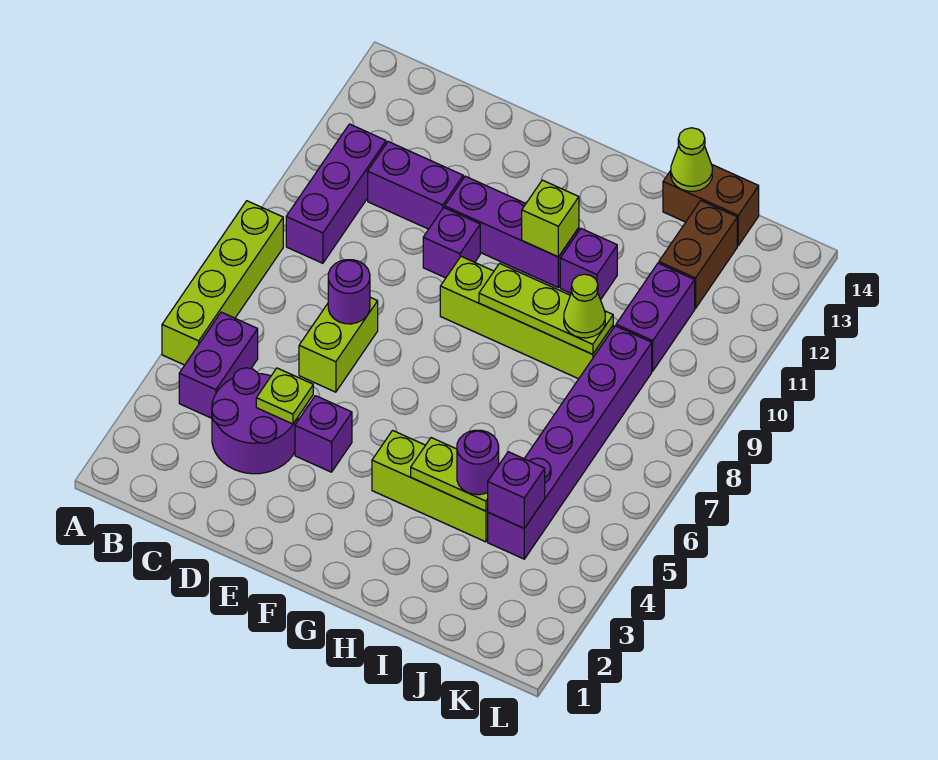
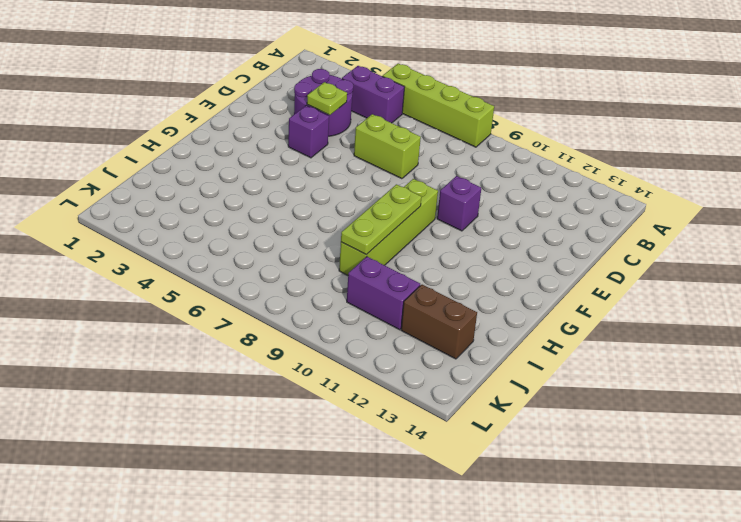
none -> purple 1x3 brick [286,124,386,263]
none -> purple 1x2 brick [368,142,463,229]
none -> purple 1x3 brick [445,176,579,287]

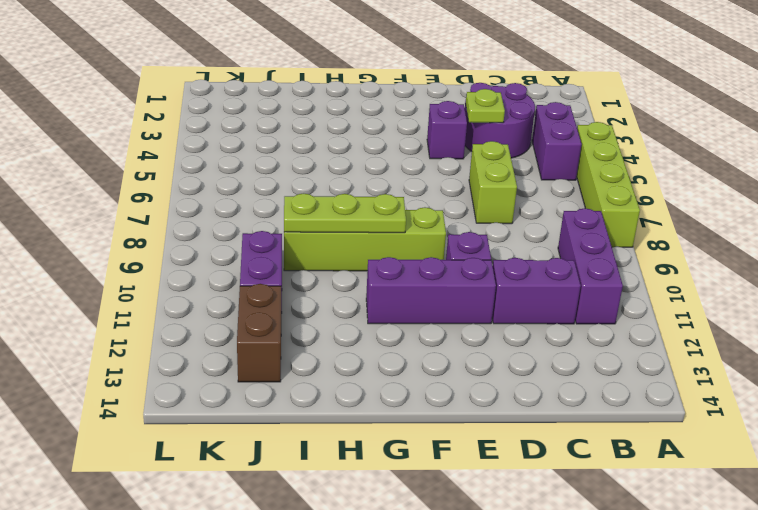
none -> lime 1x3 brick [372,430,488,542]
none -> purple 1x1 brick [560,229,617,300]
none -> brown 1x2 brick [663,165,759,246]

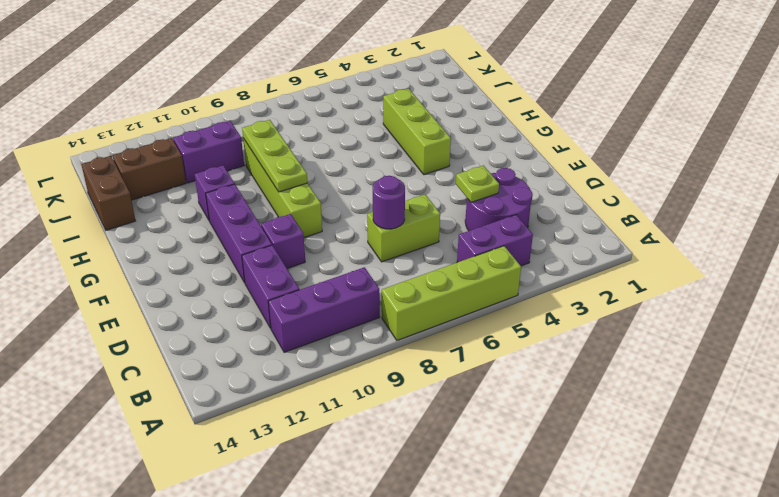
none -> purple 1x1 brick [295,396,352,472]
none -> purple 1x6 brick [488,326,652,559]
none -> lime 1x1 brick [522,180,579,257]

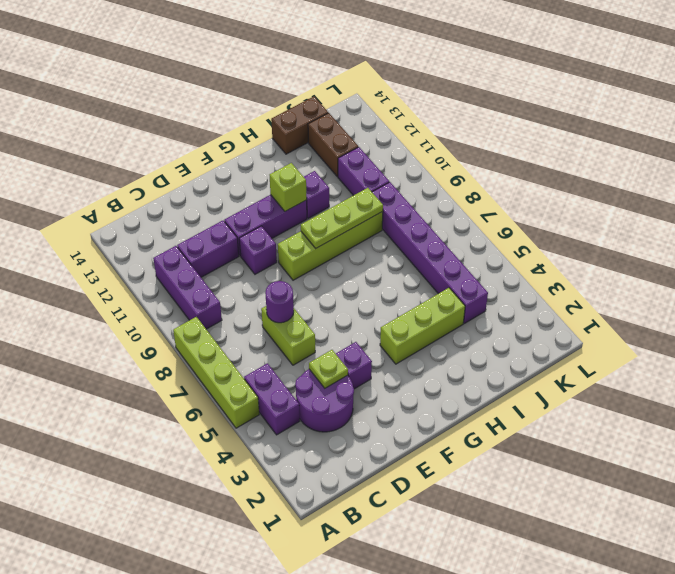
none -> lime 1x2 plate [411,438,488,511]
none -> lime 1x1 cone [671,128,712,191]
none -> purple 1x1 brick [488,452,545,528]

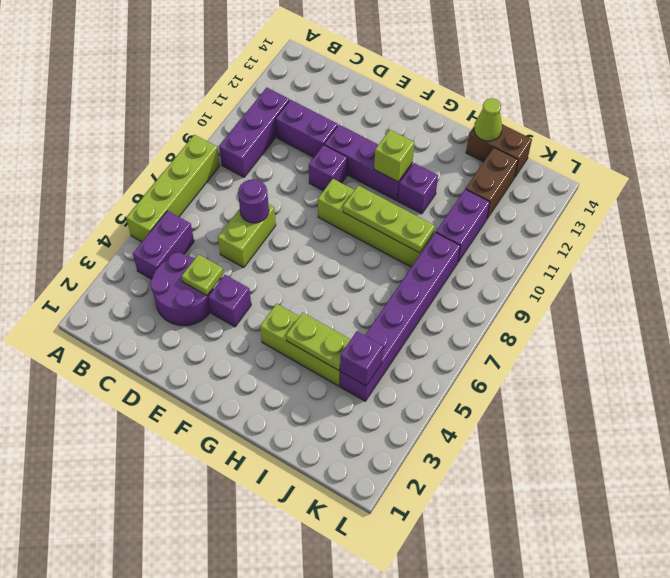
none -> purple 1x1 round brick [457,430,499,495]
none -> lime 1x1 cone [564,274,605,338]

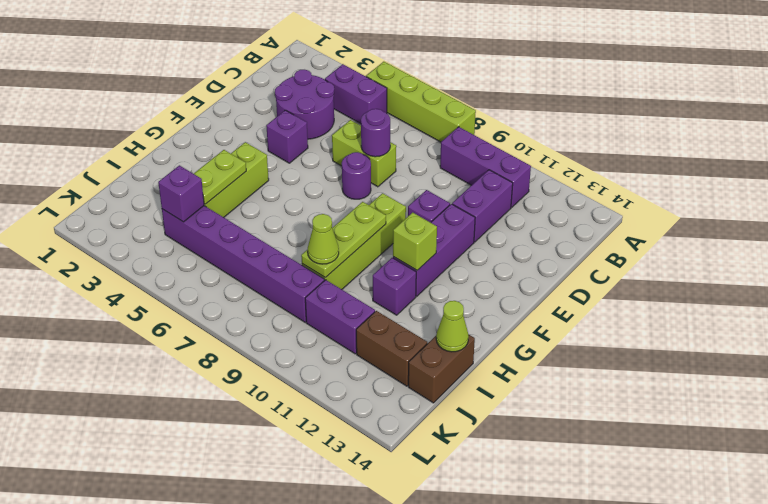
purple 1x1 round brick [342,152,371,199] -> purple 1x1 round brick moved to [457,430,499,495]
none -> lime 1x1 plate [256,368,313,424]

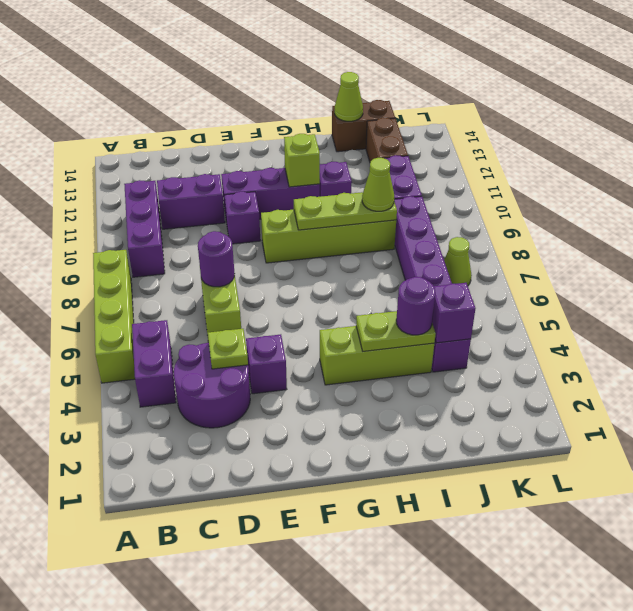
lime 1x1 cone [444,237,472,285] -> none

